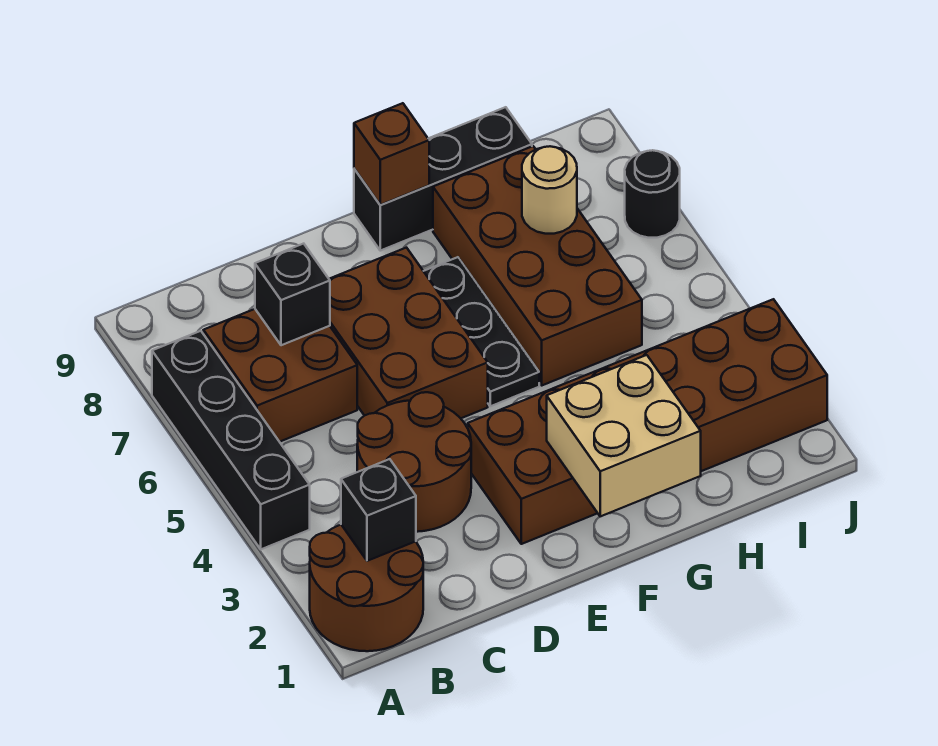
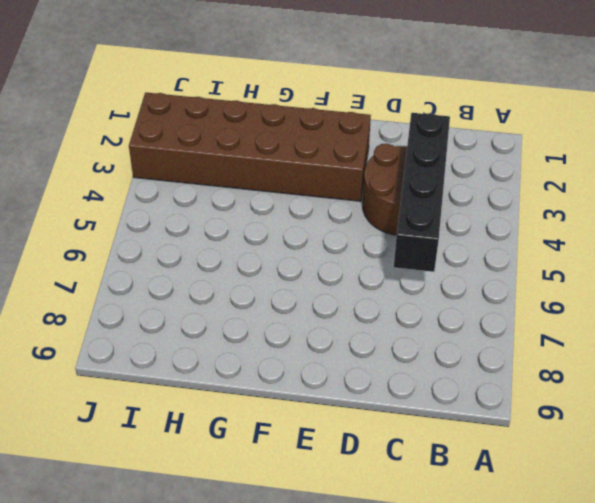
black 1x4 brick [394,113,450,272] -> black 1x4 brick moved to [152,331,310,549]
none -> brown 2x2 round brick [310,525,423,651]
none -> brown 2x2 brick [203,309,357,442]
none -> brown 2x3 brick [329,248,488,418]

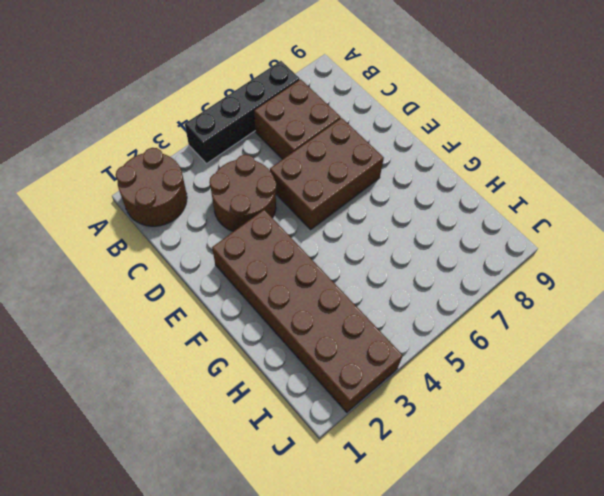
none -> black 1x3 plate [424,257,539,406]
none -> black 1x3 brick [354,107,532,251]
none -> brown 2x4 brick [433,146,642,385]

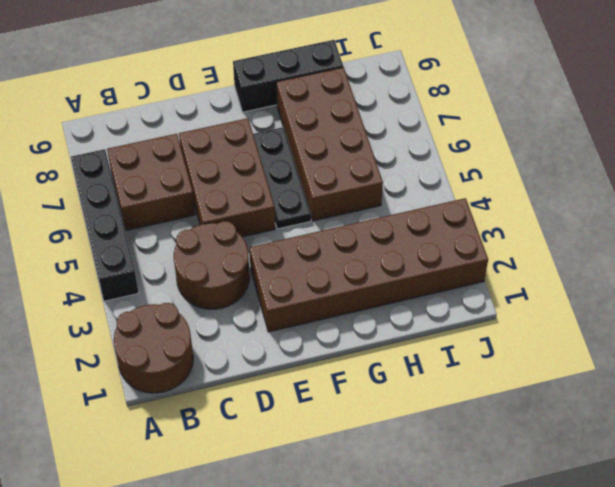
none -> black 1x1 round brick [625,150,680,238]
none -> black 1x1 brick [341,459,416,561]
none -> black 1x1 brick [255,244,330,345]

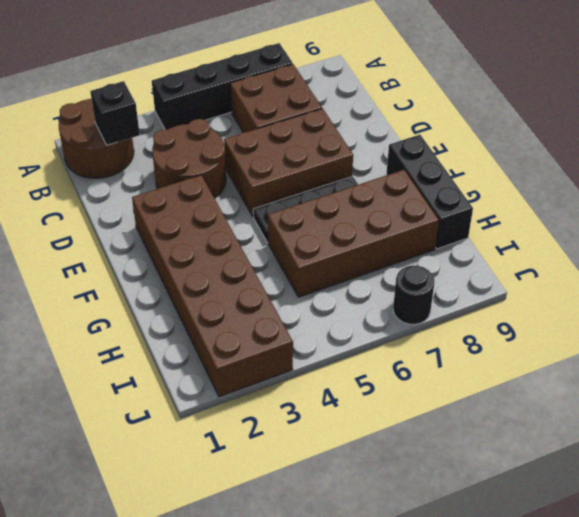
none -> black 1x1 brick [255,244,330,345]
none -> tan 2x2 brick [547,355,701,516]
none -> brown 1x1 brick [354,103,429,205]

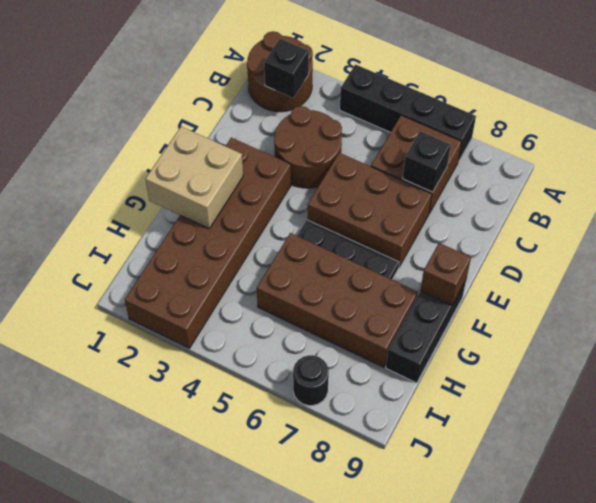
none -> tan 1x1 round brick [522,146,577,234]

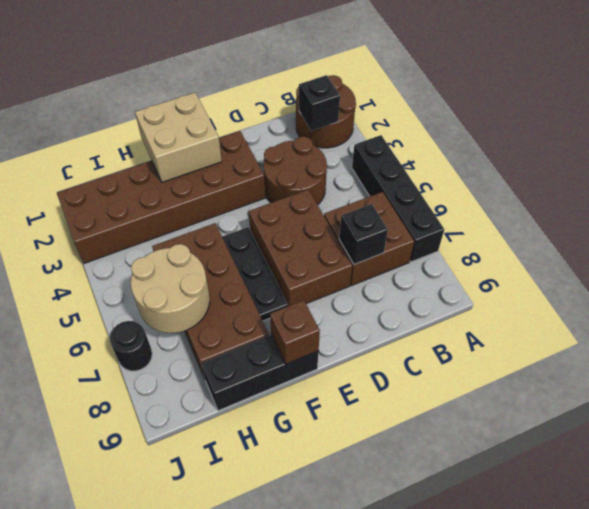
tan 2x2 round brick [131,244,210,333] -> tan 1x1 round brick [522,146,577,234]

